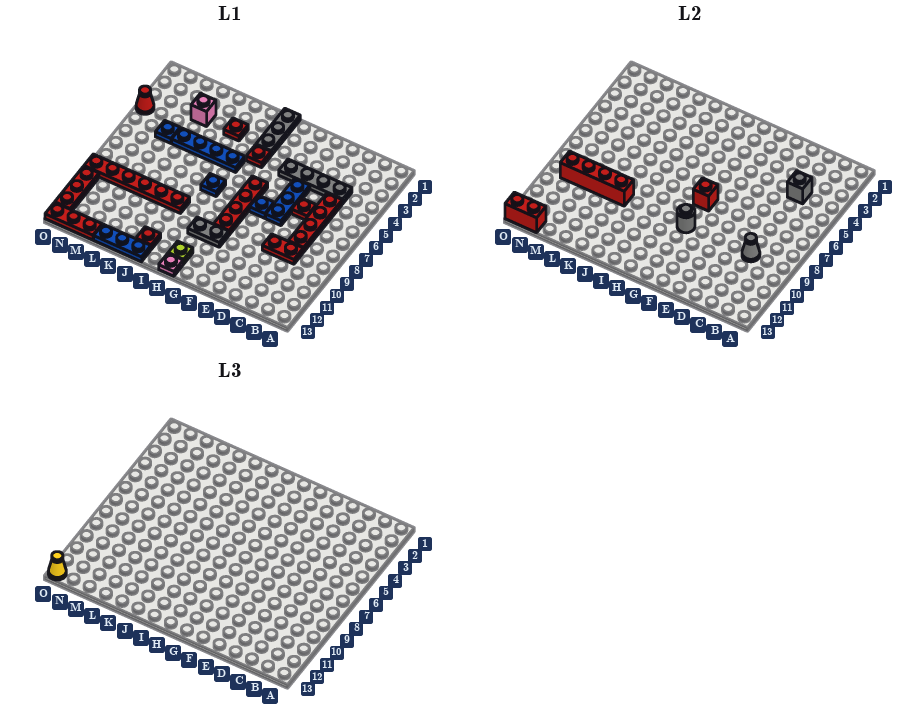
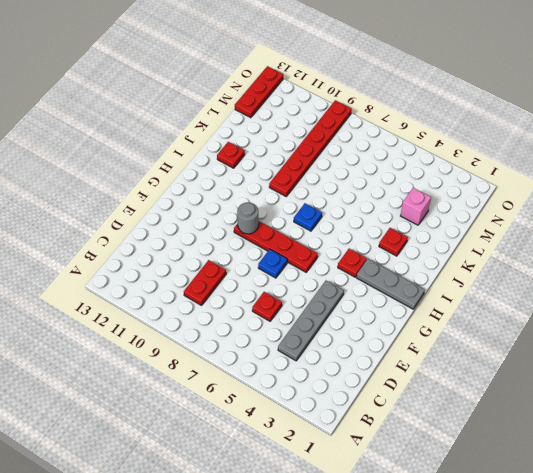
none -> red 1x4 plate [289,193,342,252]
none -> blue 1x3 plate [266,179,310,226]
none -> grey 1x2 plate [188,217,229,247]
none -> lime 1x1 plate [169,241,193,264]

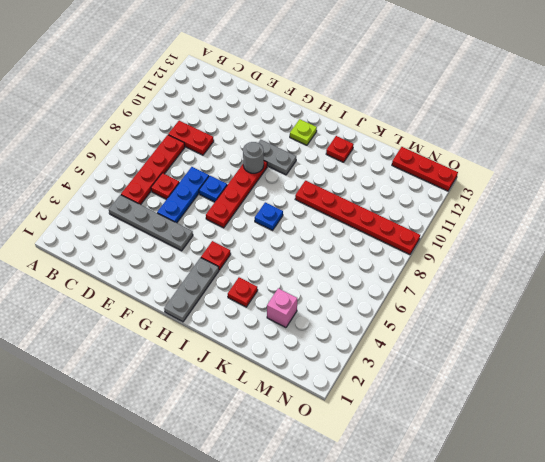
none -> pink 1x1 plate [159,253,183,276]
none -> blue 1x4 plate [172,128,245,172]
none -> blue 1x3 plate [94,224,151,262]
none -> blue 1x1 plate [155,121,180,143]

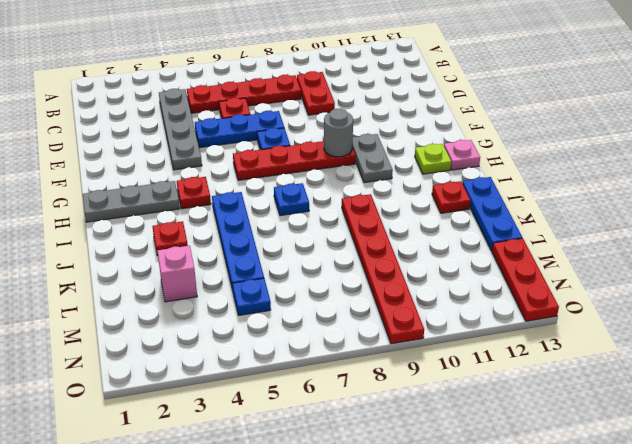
none -> red 1x1 cone [136,86,154,114]
none -> red 1x3 plate [55,166,99,210]
none -> grey 1x1 brick [787,171,812,204]
none -> grey 1x1 cone [742,233,760,262]

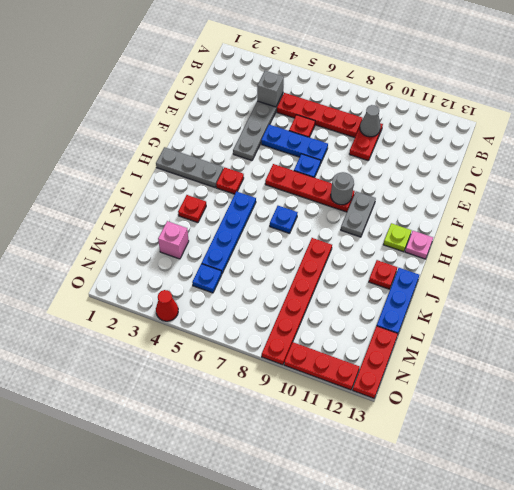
none -> red 1x1 brick [693,178,718,211]
none -> red 1x4 brick [560,151,634,206]
none -> red 1x2 brick [505,192,546,233]
none -> yellow 1x1 cone [48,552,66,580]

